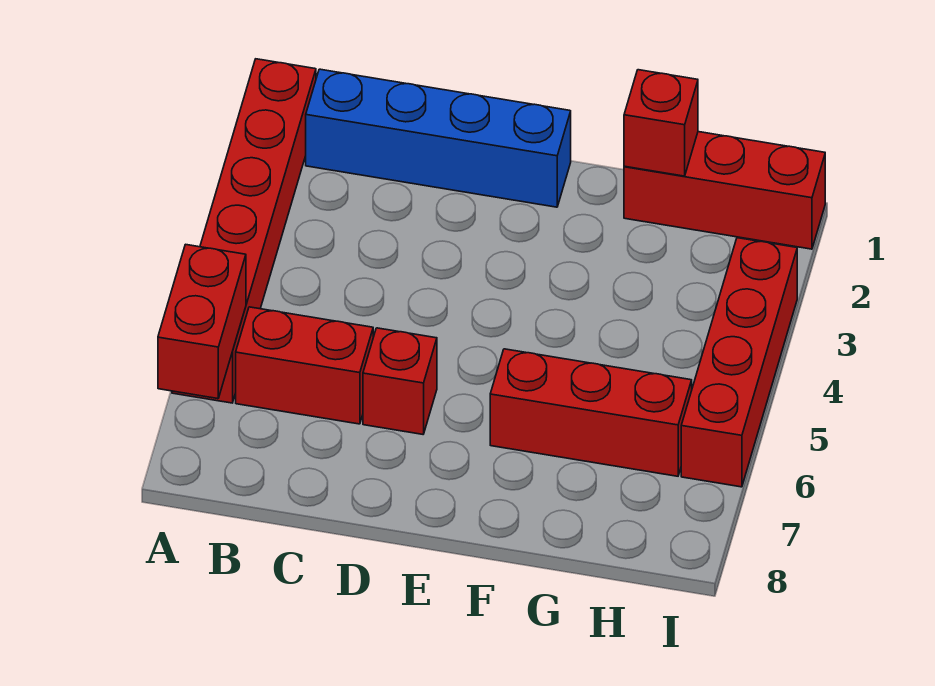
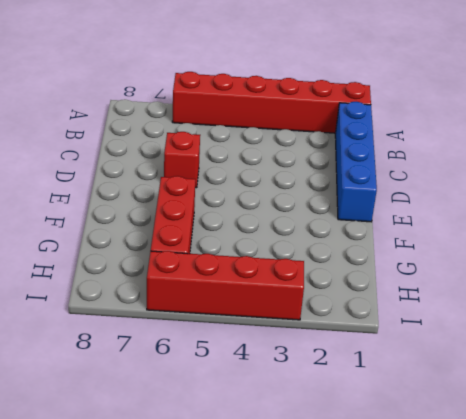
none -> red 1x2 brick [236,307,373,424]
none -> red 1x3 brick [624,132,825,249]

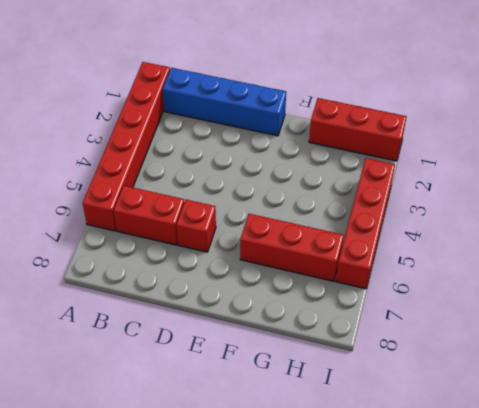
none -> red 1x2 brick [158,244,246,399]
none -> red 1x1 brick [624,70,698,176]

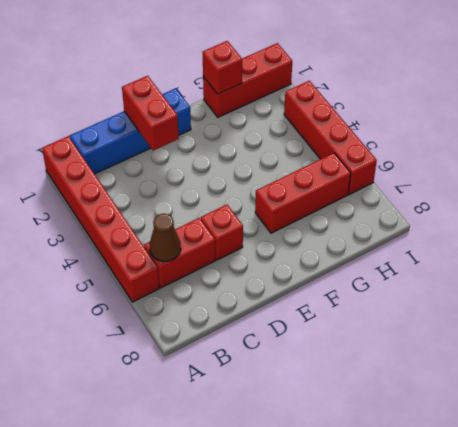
brown 1x1 cone [149,214,181,262] -> none
red 1x2 brick [122,76,179,151] -> red 1x2 brick moved to [158,244,246,399]

